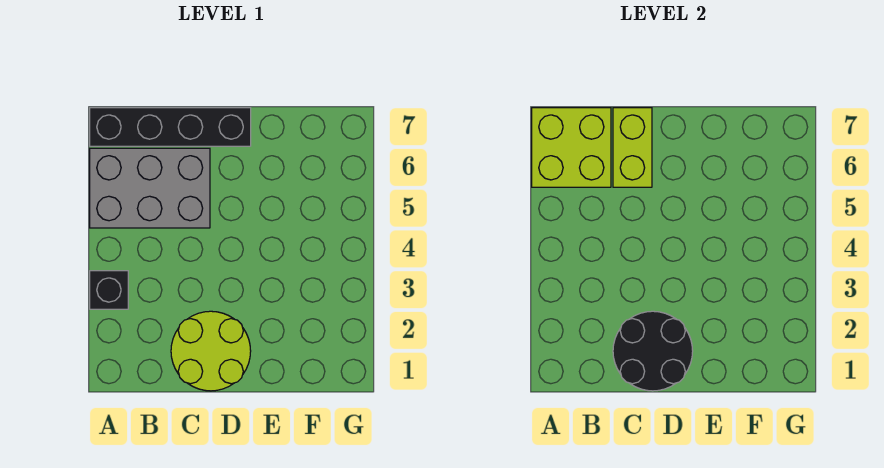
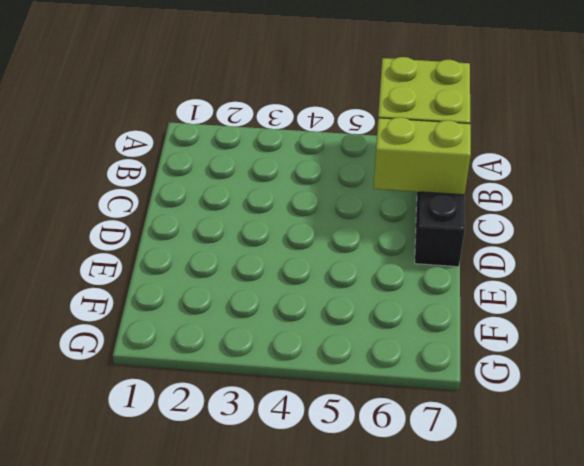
none -> black 1x1 brick [90,271,128,309]
none -> grey 2x3 brick [90,148,210,228]

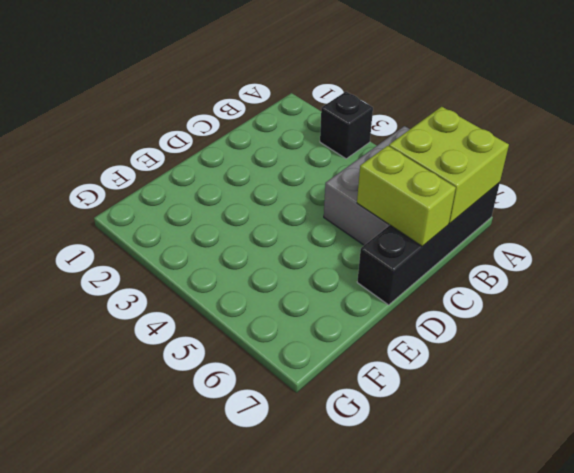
none -> lime 2x2 round brick [171,311,251,391]
none -> black 2x2 round brick [613,311,693,391]

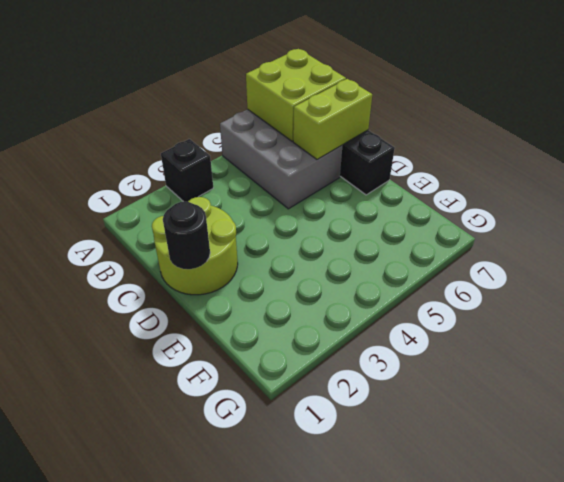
black 1x1 round brick [163,202,210,269] -> black 2x2 round brick [613,311,693,391]

